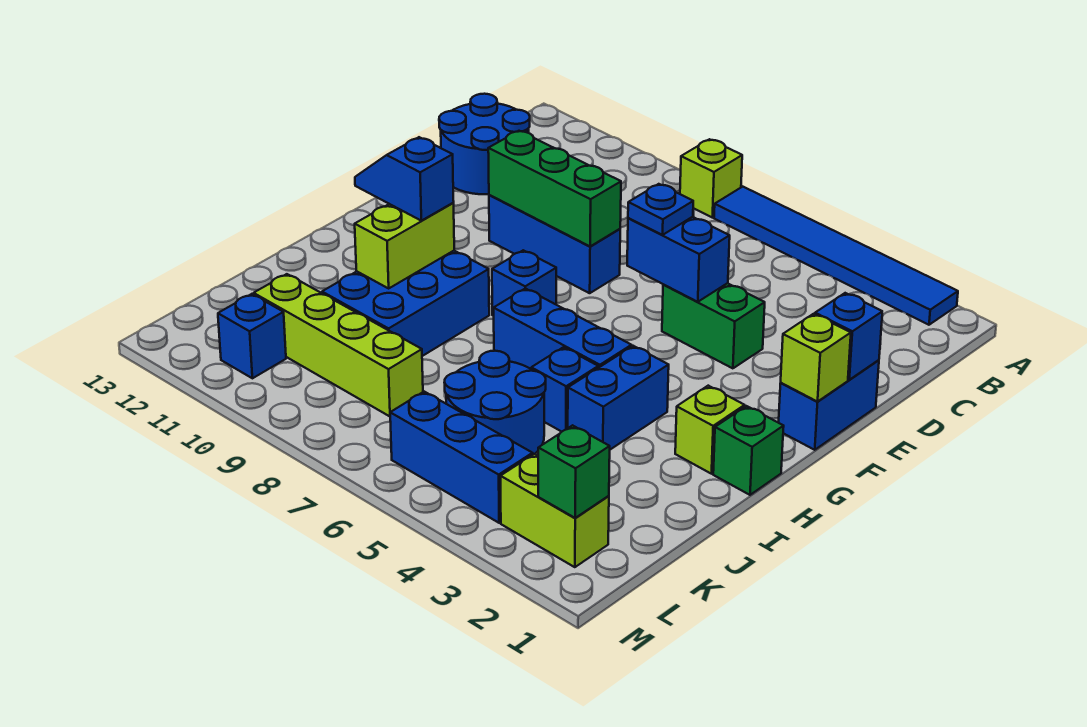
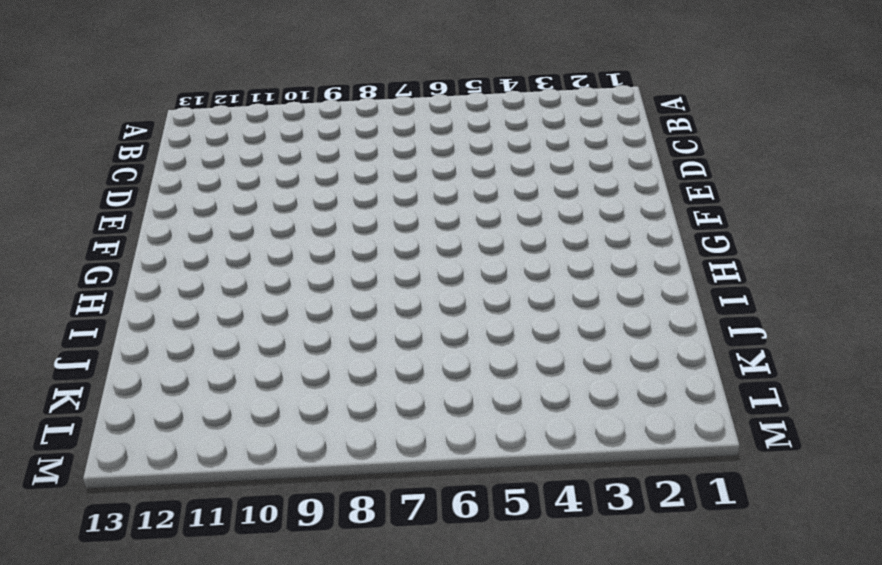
none -> blue 1x6 tile [714,187,958,325]
none -> lime 1x1 brick [680,139,742,217]
none -> blue 2x2 round brick [439,94,530,194]

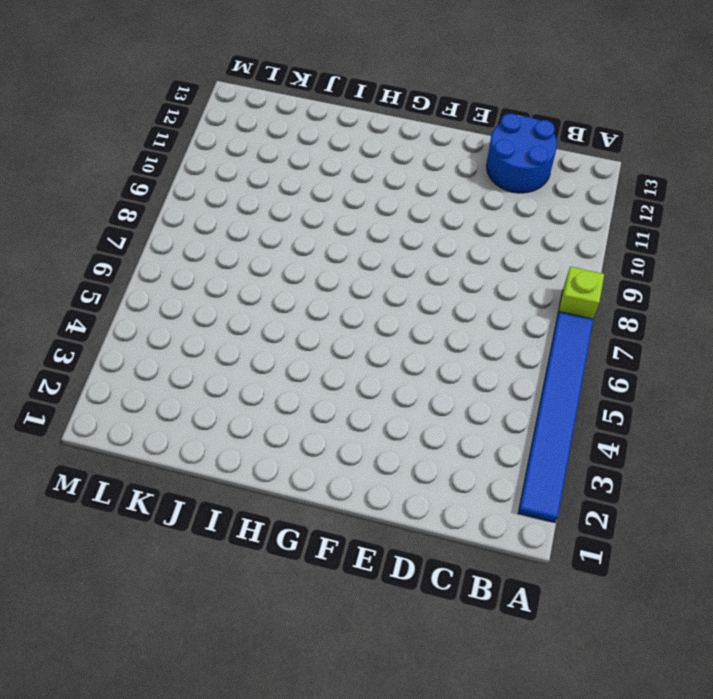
none -> blue 1x2 brick [779,360,879,450]
none -> green 1x2 brick [662,283,765,368]
none -> blue 1x3 brick [489,195,620,293]

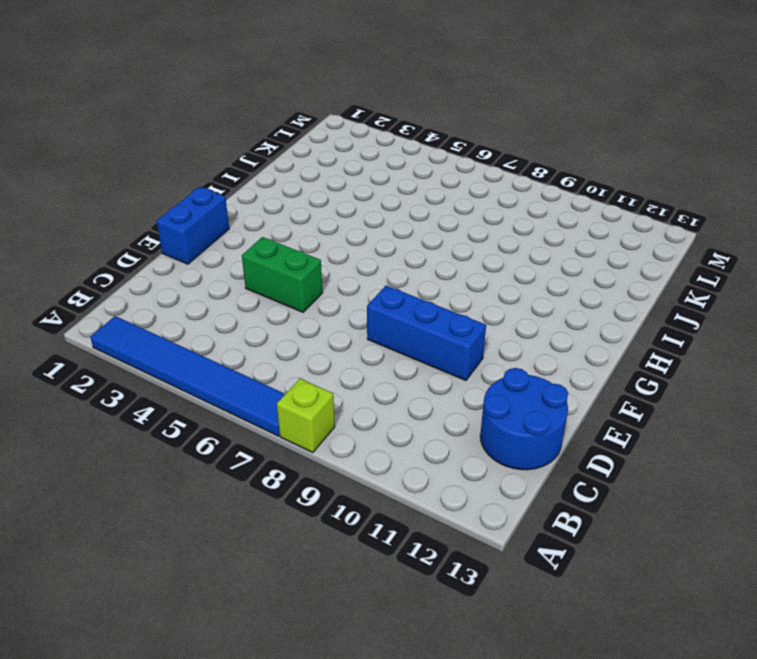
none -> blue 1x1 brick [492,250,556,316]
none -> green 1x1 brick [713,406,784,495]
none -> lime 1x1 brick [675,386,745,474]

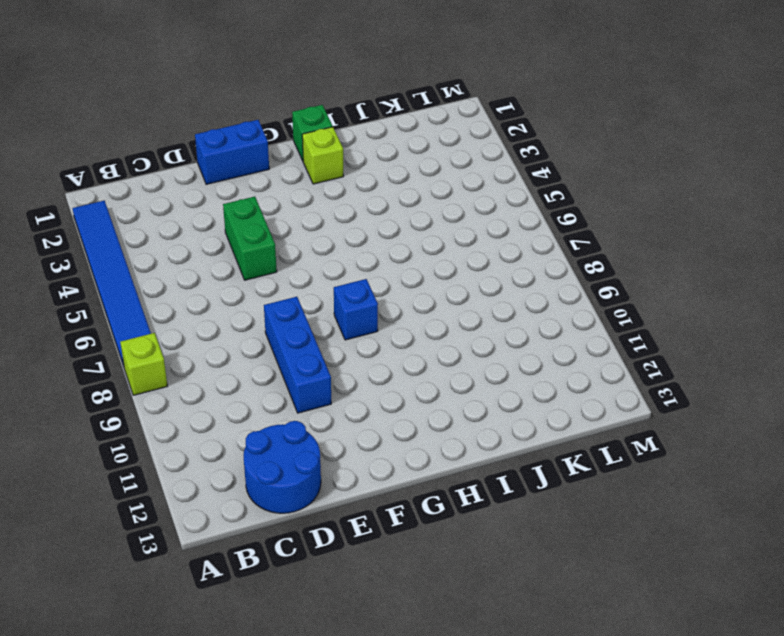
none -> blue 1x2 brick [568,346,669,450]
none -> blue 1x3 brick [494,288,632,369]
none -> blue 2x3 brick [322,251,489,356]

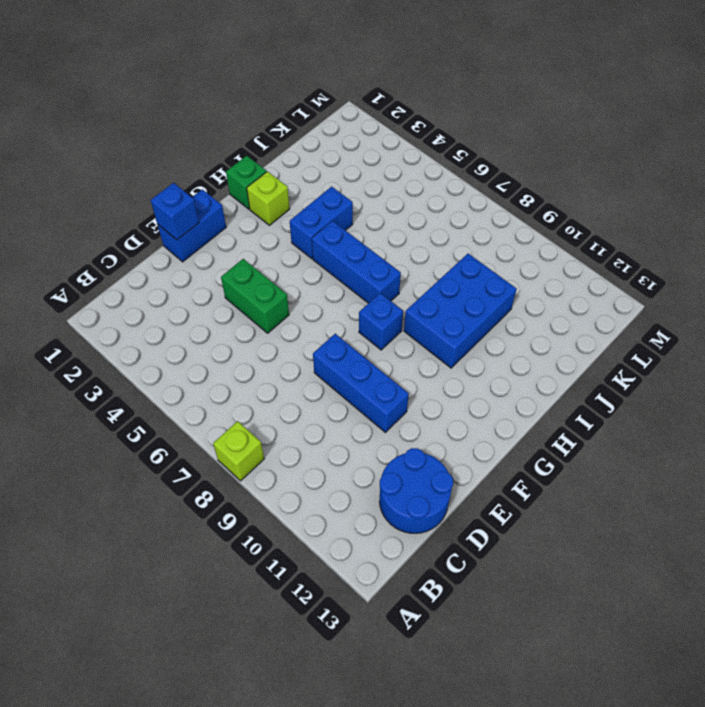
none -> blue 1x6 tile [714,187,958,325]
none -> blue 1x1 brick [531,347,598,432]
none -> blue 2x2 round brick [444,351,546,454]

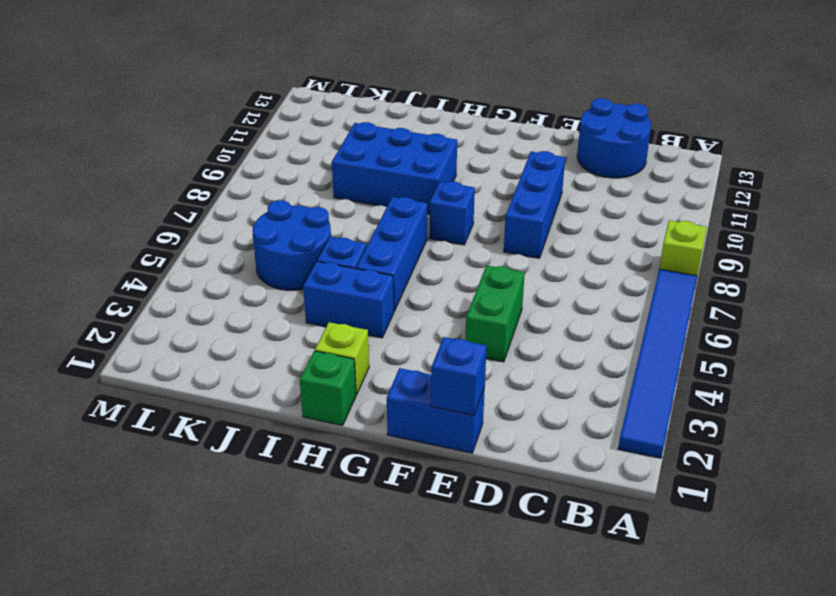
none -> lime 1x4 brick [254,274,423,416]
none -> lime 1x2 brick [500,454,609,567]
none -> blue 1x3 brick [390,392,533,523]

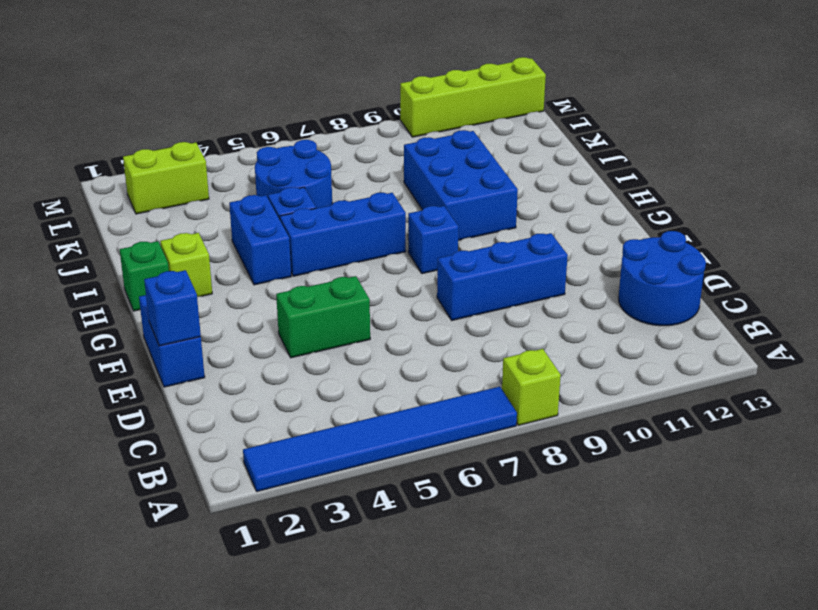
lime 1x4 brick [400,57,546,137] -> lime 1x4 brick moved to [254,274,423,416]
none -> blue 1x3 brick [390,392,533,523]
none -> blue 1x1 brick [218,294,286,378]
none -> blue 1x2 brick [627,217,730,302]

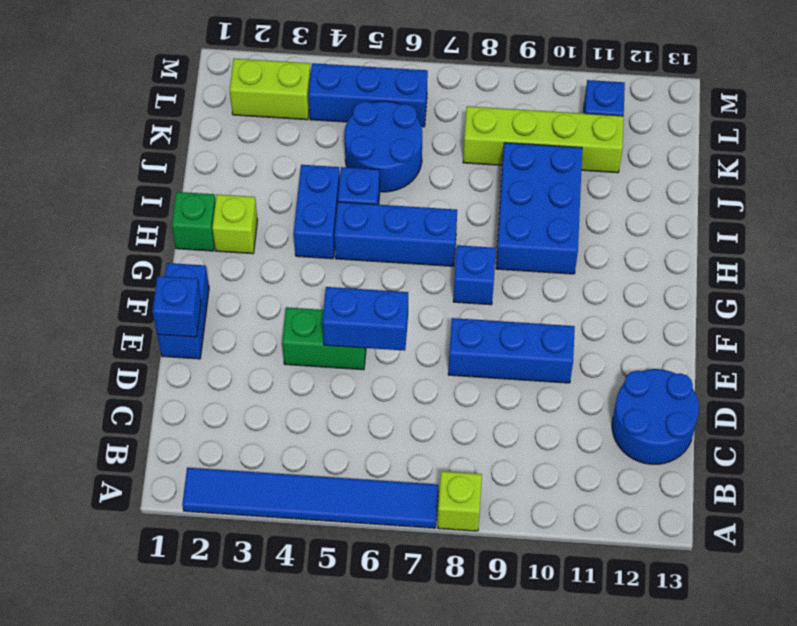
none -> green 1x3 brick [488,131,621,246]
none -> lime 1x1 brick [781,314,851,402]
none -> lime 1x2 brick [355,203,454,288]

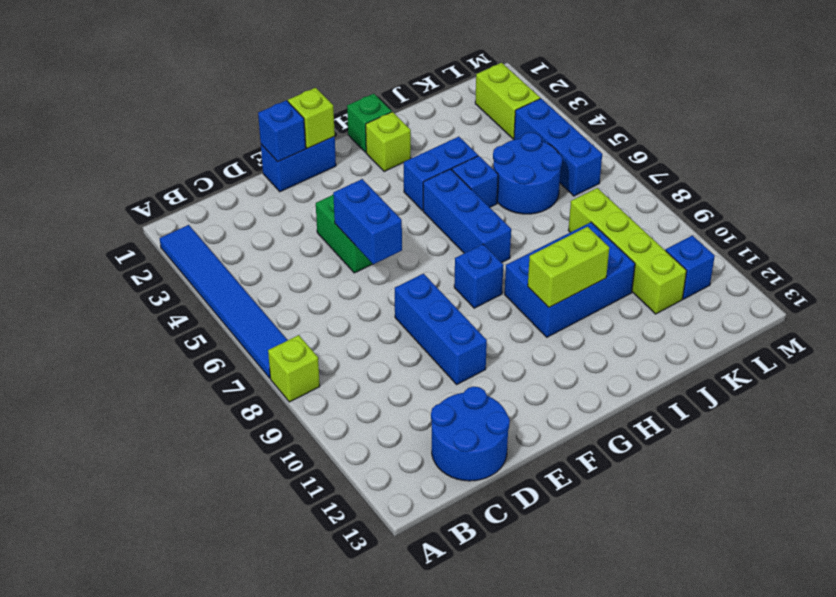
none -> green 1x3 brick [488,131,621,246]
none -> green 1x1 brick [538,425,610,518]
none -> blue 1x1 plate [628,184,693,235]

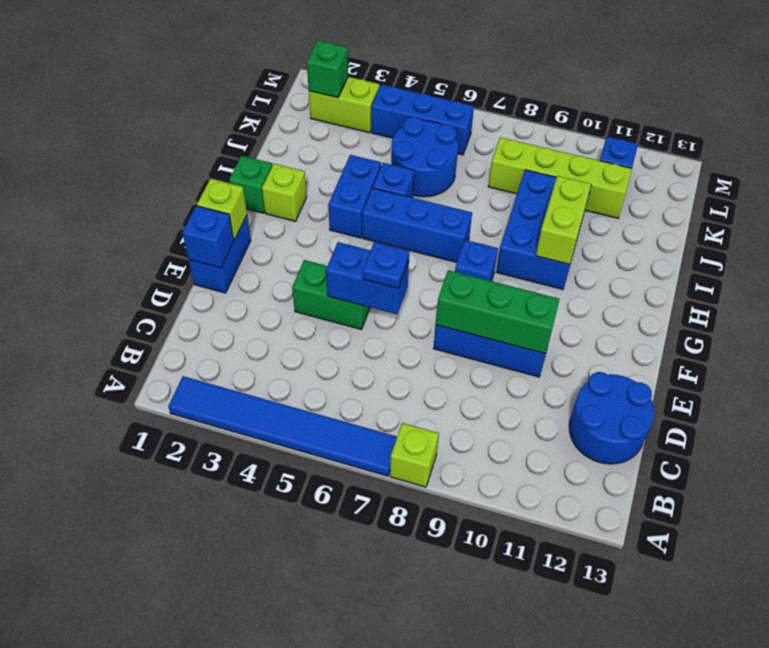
none -> blue 1x2 slope [355,137,454,221]

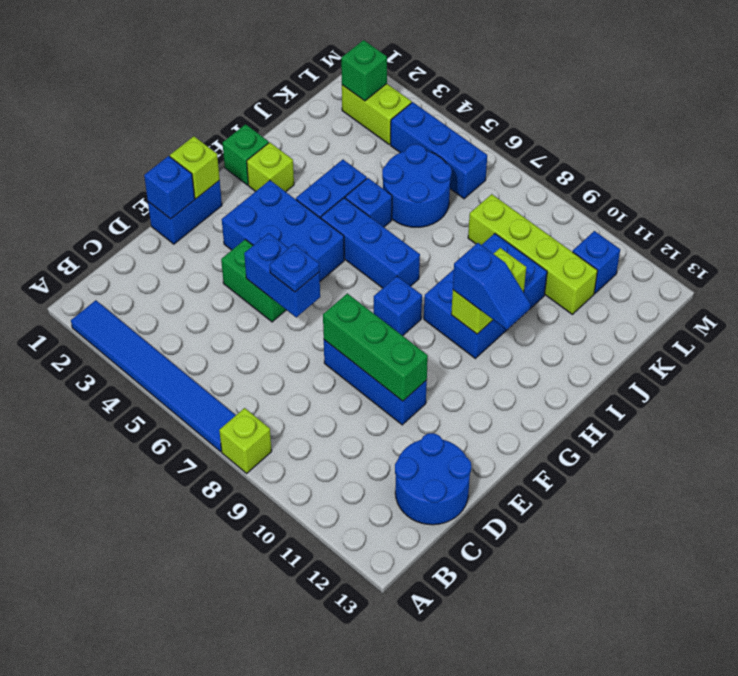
blue 2x3 brick [222,180,344,281] -> none

